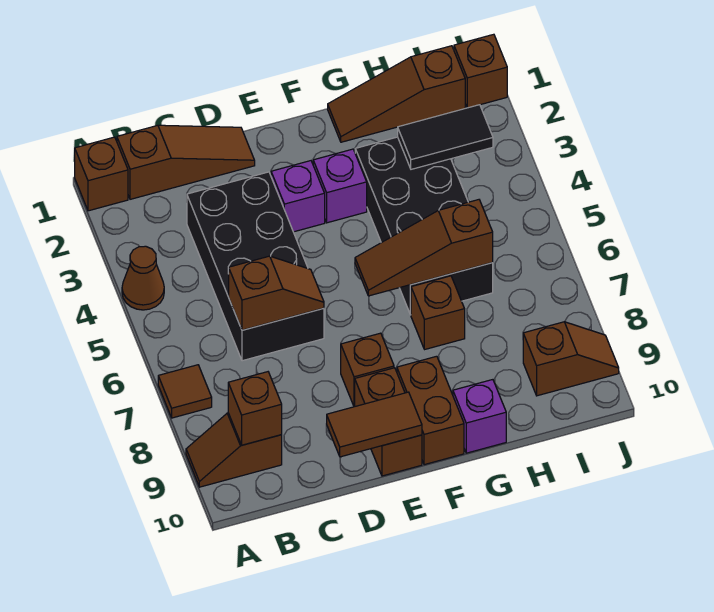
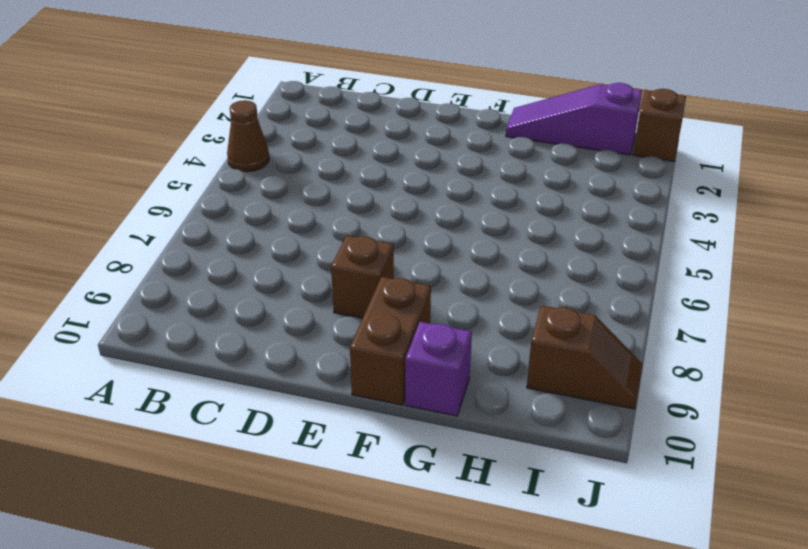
purple 1x3 slope [506,83,642,155] -> brown 1x3 slope [328,46,465,142]
none -> brown 1x1 brick [75,137,128,211]
none -> brown 1x1 tile [158,365,212,418]
none -> brown 1x2 slope [186,413,282,487]

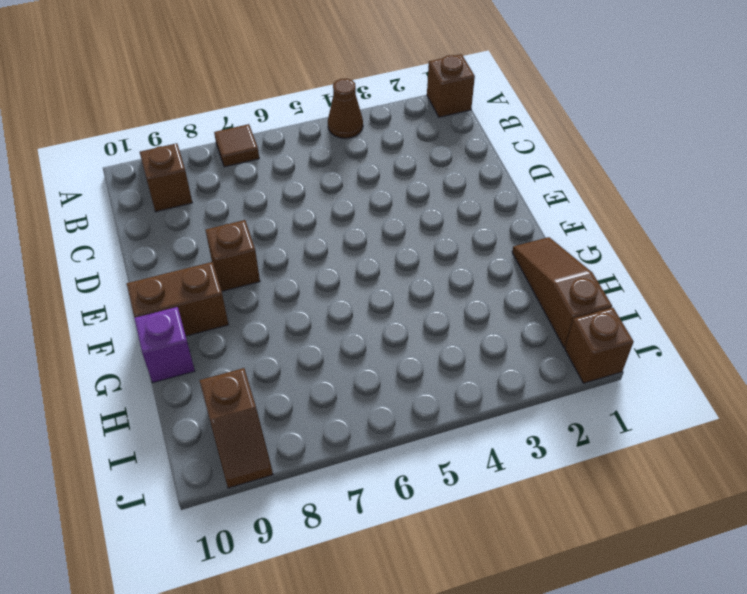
none -> brown 1x3 slope [117,125,255,199]
none -> black 2x4 brick [187,172,324,361]
none -> purple 1x1 brick [271,161,325,232]

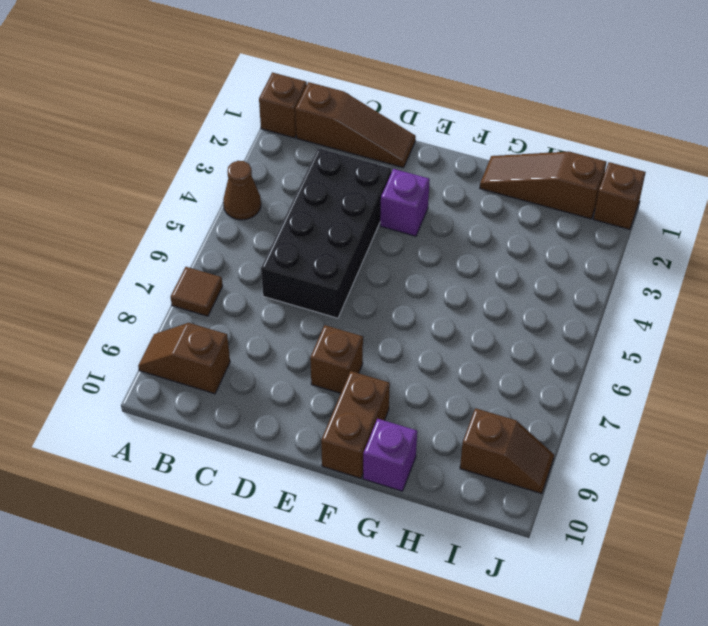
none -> brown 1x2 brick [355,368,422,476]
none -> purple 1x1 brick [313,149,367,223]
none -> black 2x4 brick [355,137,493,315]

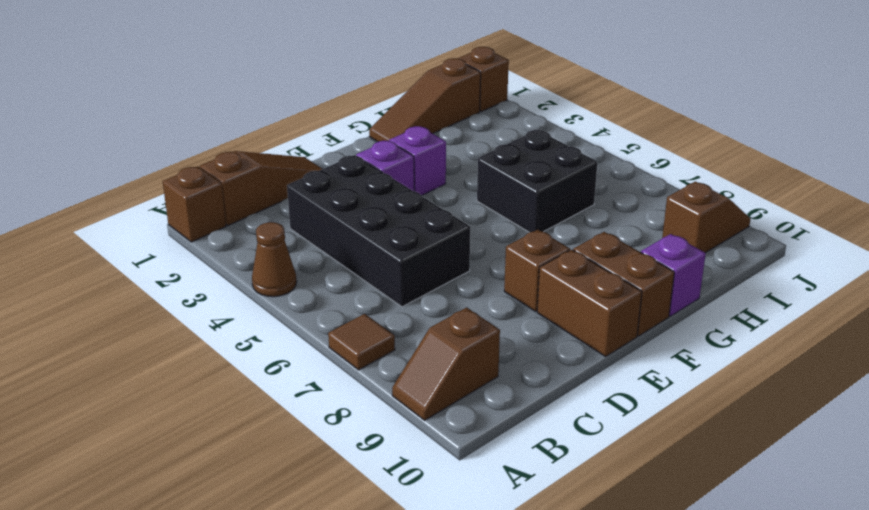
black 2x2 brick [477,130,597,232] -> black 2x4 brick [355,137,493,315]
none -> brown 1x1 brick [411,276,465,349]
none -> brown 1x1 brick [228,372,282,445]
none -> brown 1x2 slope [228,256,324,330]

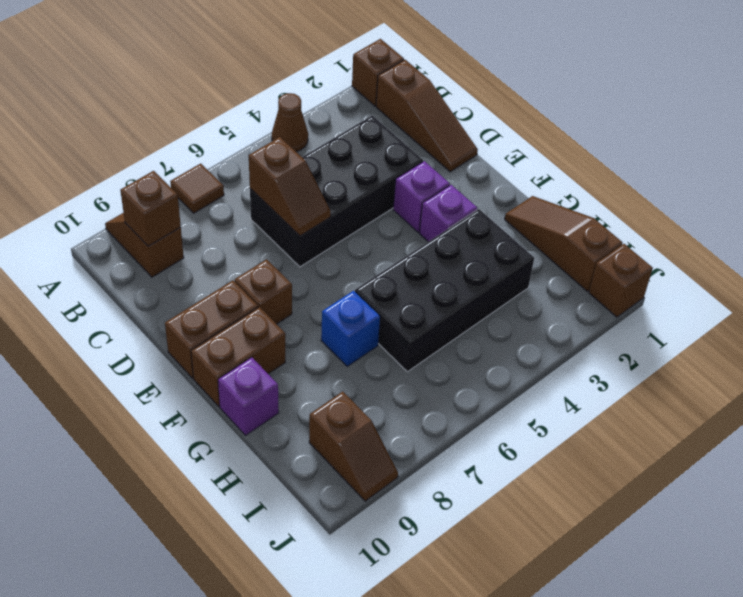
blue 1x1 brick [321,291,380,366] -> brown 1x1 brick [411,276,465,349]
none -> brown 1x2 tile [327,392,422,457]
none -> brown 1x3 slope [355,200,493,296]
none -> black 1x2 tile [398,105,493,169]

